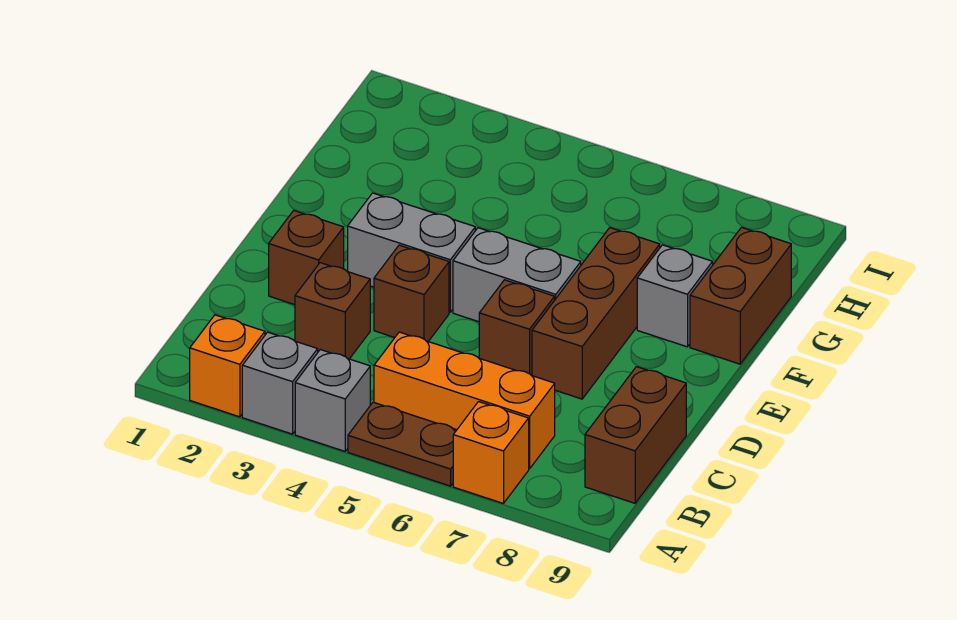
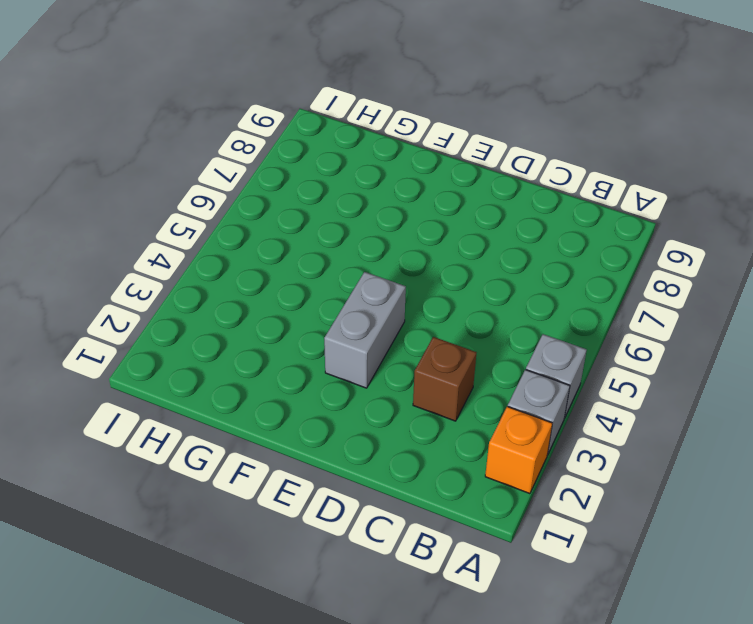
none -> brown 1x2 plate [348,402,456,486]
none -> orange 1x1 brick [453,402,529,504]
none -> orange 1x3 brick [374,332,555,469]

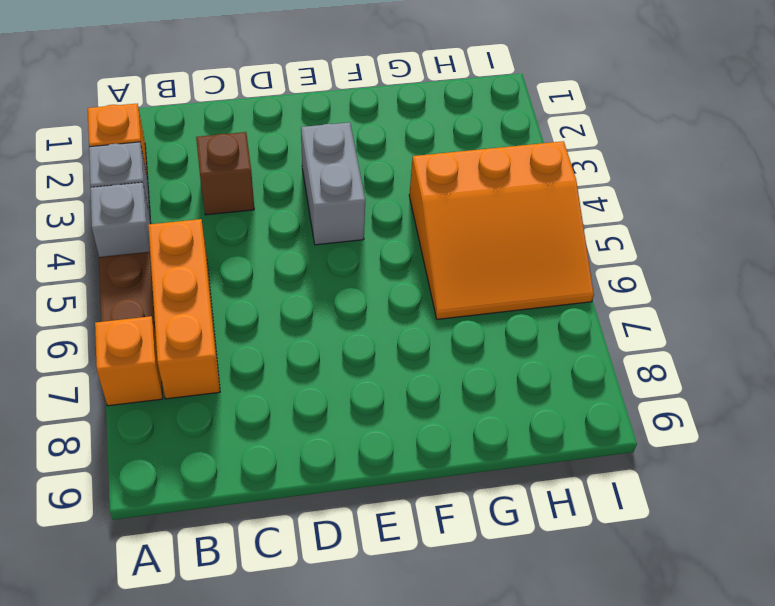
orange 3x3 slope [409,141,594,319] -> none
none -> brown 1x2 brick [585,367,686,503]
none -> brown 1x1 brick [269,211,344,305]
none -> brown 1x1 brick [374,245,449,341]

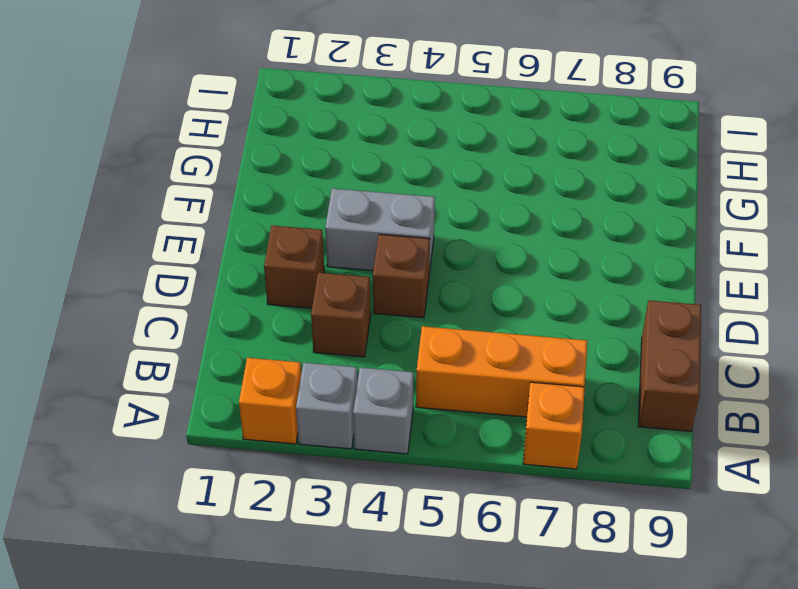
none -> brown 1x2 plate [348,402,456,486]
none -> brown 1x1 brick [479,280,555,376]
none -> brown 1x3 brick [532,228,660,399]

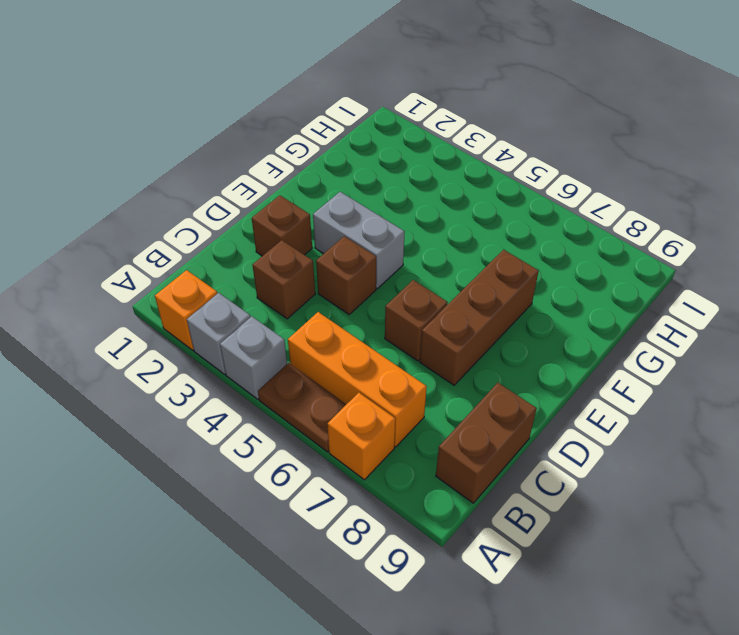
none -> grey 1x2 brick [453,228,581,322]
none -> grey 1x1 brick [637,245,713,347]
none -> brown 1x2 brick [690,228,791,364]

